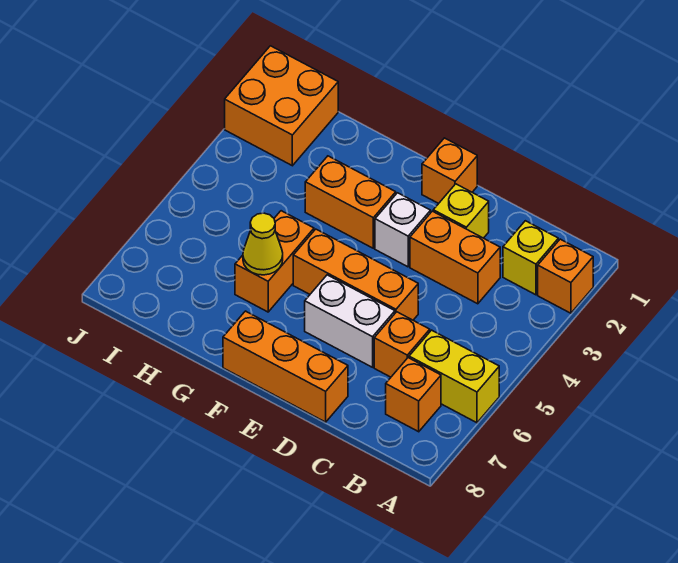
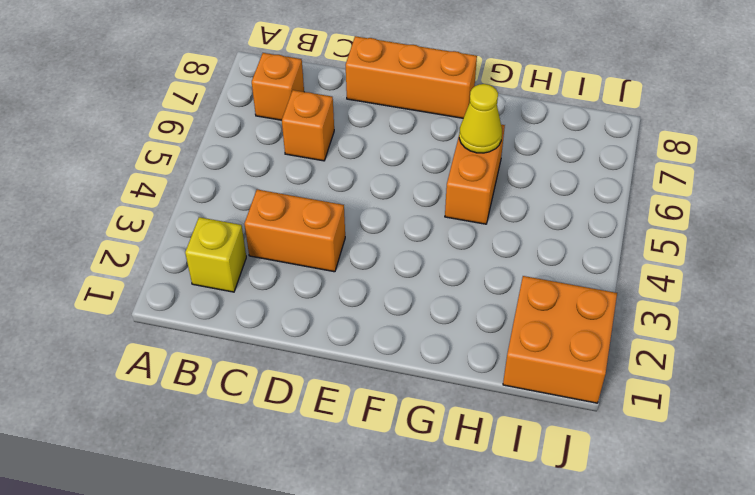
none -> orange 1x1 brick [538,239,593,313]
none -> yellow 1x2 brick [409,330,499,423]
none -> yellow 1x1 brick [433,184,489,238]

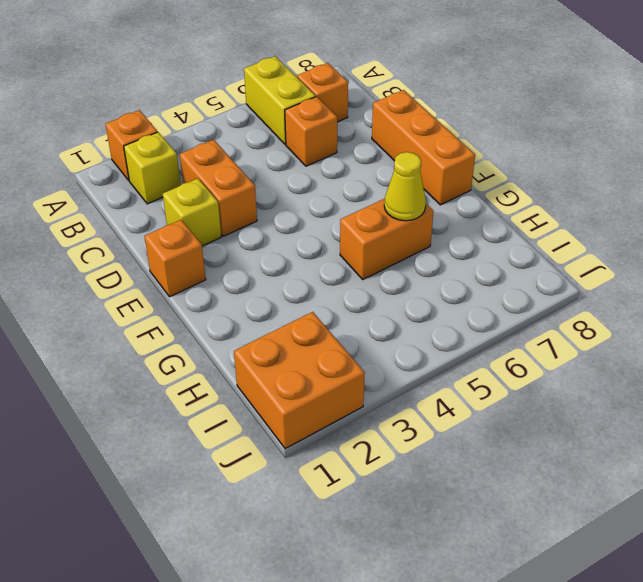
none -> orange 1x3 brick [293,229,418,320]
none -> white 1x2 brick [305,275,395,367]
none -> white 1x1 brick [375,193,431,267]

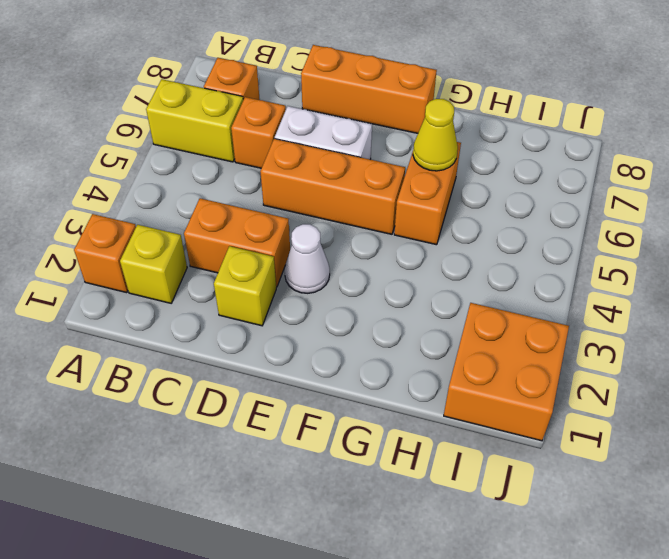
white 1x1 cone [285,224,330,293] -> white 1x1 brick [375,193,431,267]
none -> orange 1x1 brick [422,138,477,204]
none -> orange 1x2 brick [305,156,396,248]

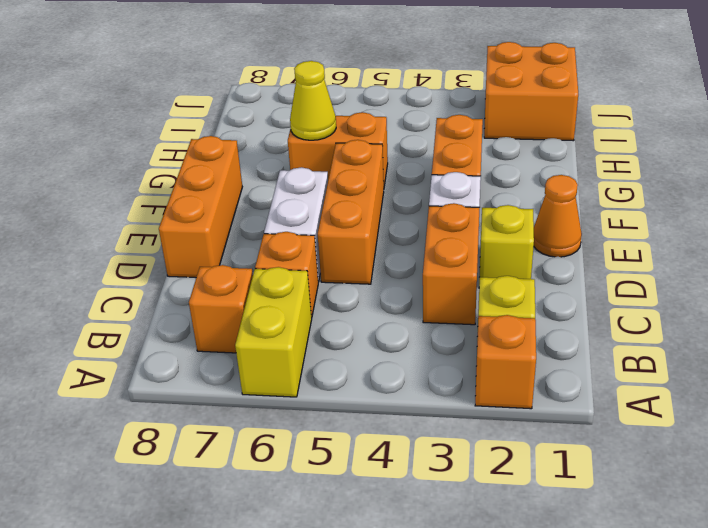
orange 1x1 cone [534,175,582,257] -> orange 1x1 brick [422,138,477,204]

